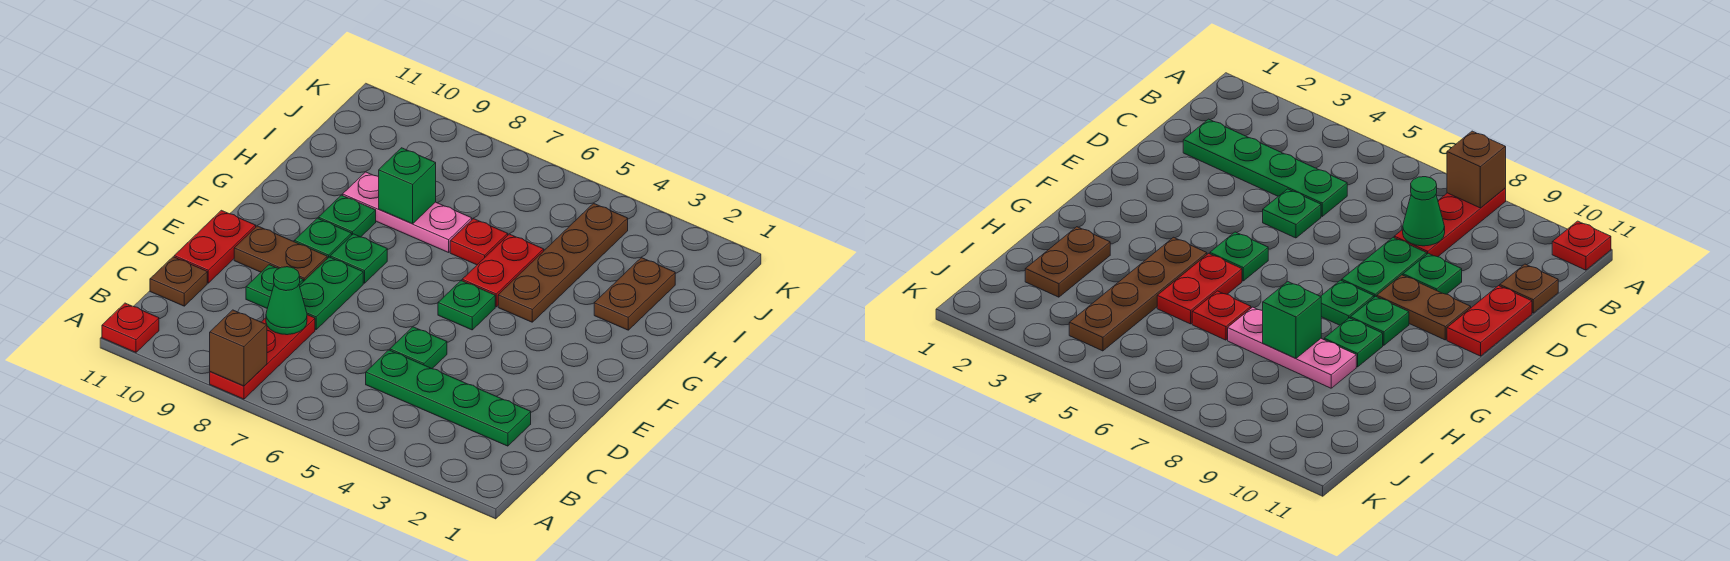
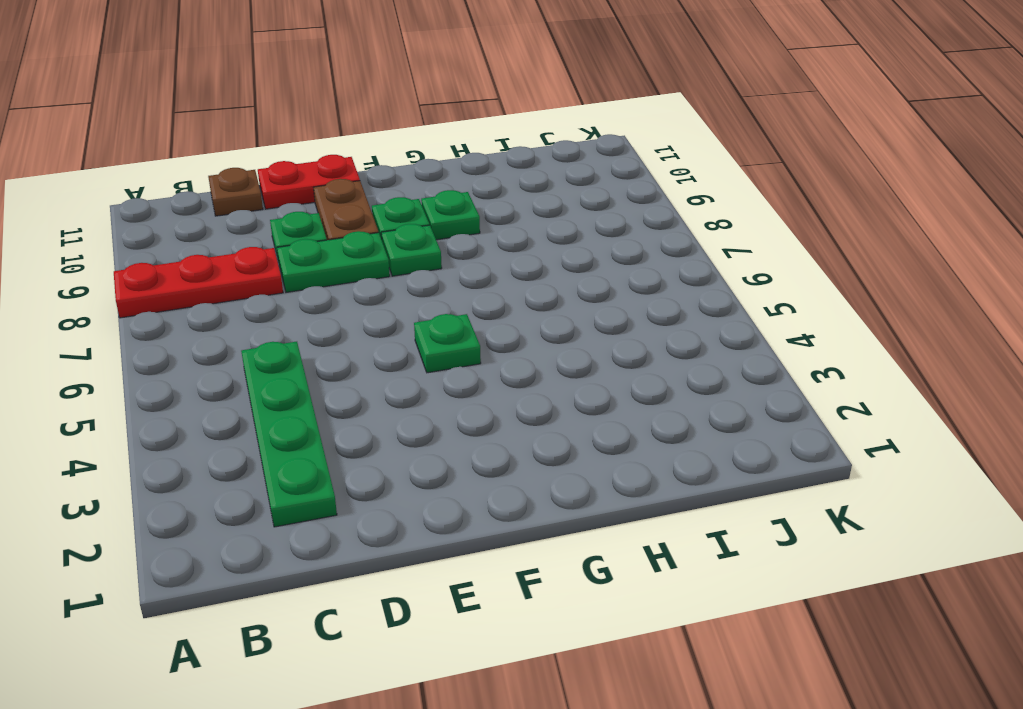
none -> red 1x1 plate [102,303,159,352]
none -> green 1x1 plate [390,327,447,369]
none -> brown 1x4 plate [498,203,628,322]

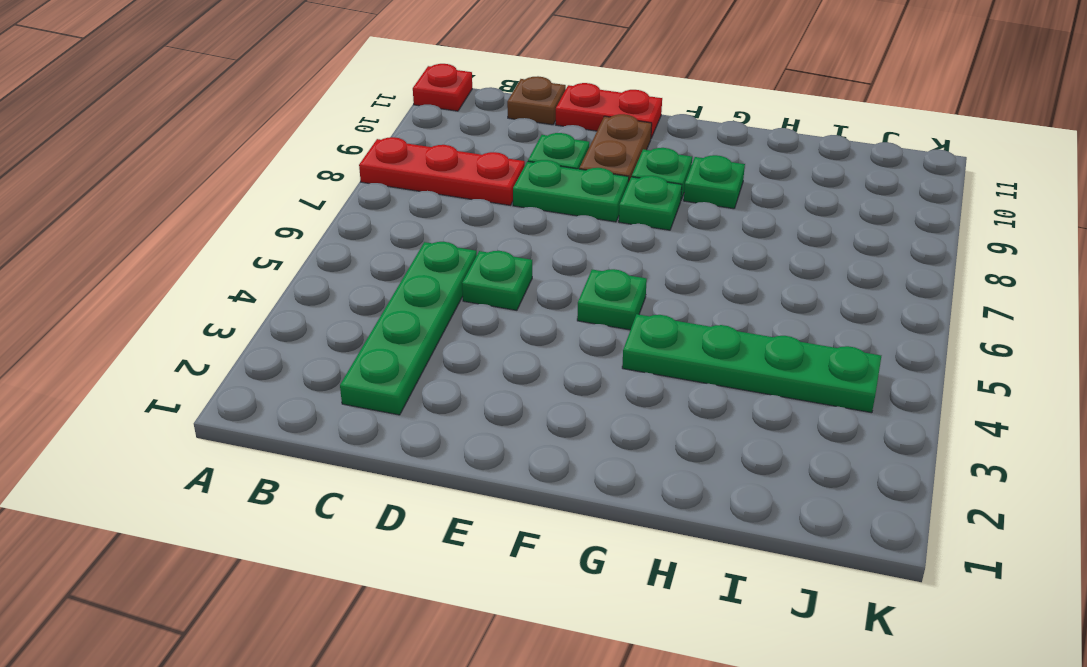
green 1x4 plate [622,314,881,413] -> brown 1x4 plate [498,203,628,322]
none -> red 1x2 plate [462,234,544,307]
none -> brown 1x2 plate [594,258,675,330]
none -> red 1x1 plate [450,219,508,265]

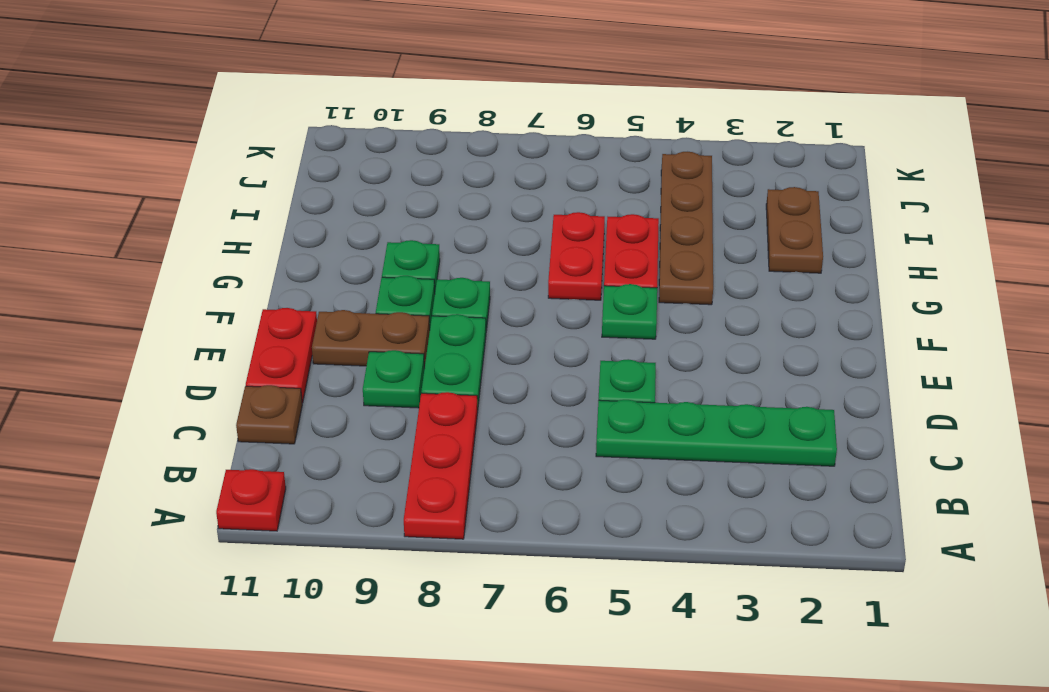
red 1x2 plate [548,212,605,300] -> red 1x1 plate [450,219,508,265]
none -> pink 1x3 plate [343,172,472,252]
none -> brown 1x1 brick [210,310,267,386]
none -> green 1x1 cone [266,267,307,335]

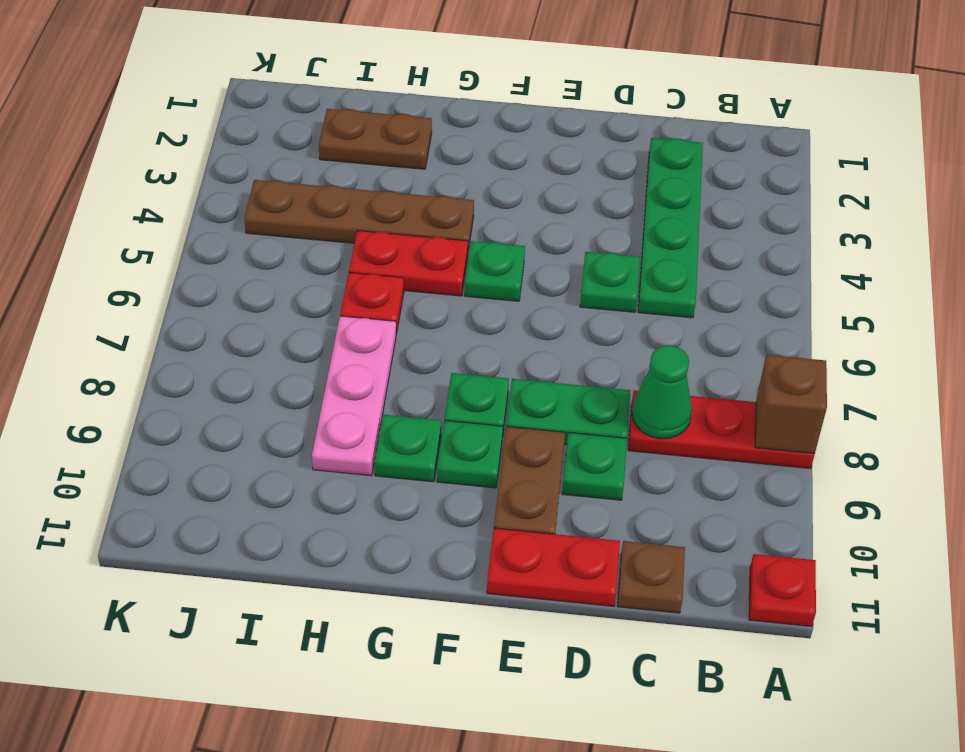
none -> green 1x1 brick [379,148,436,224]

